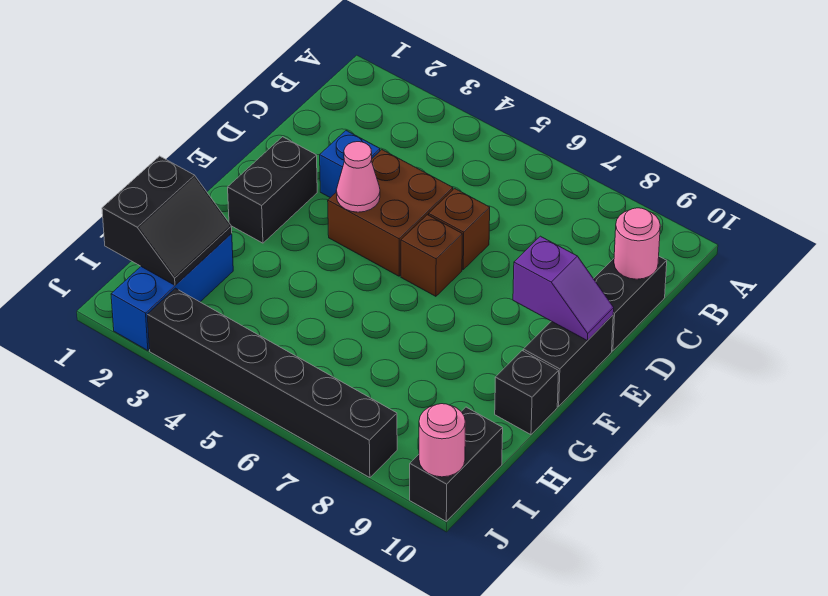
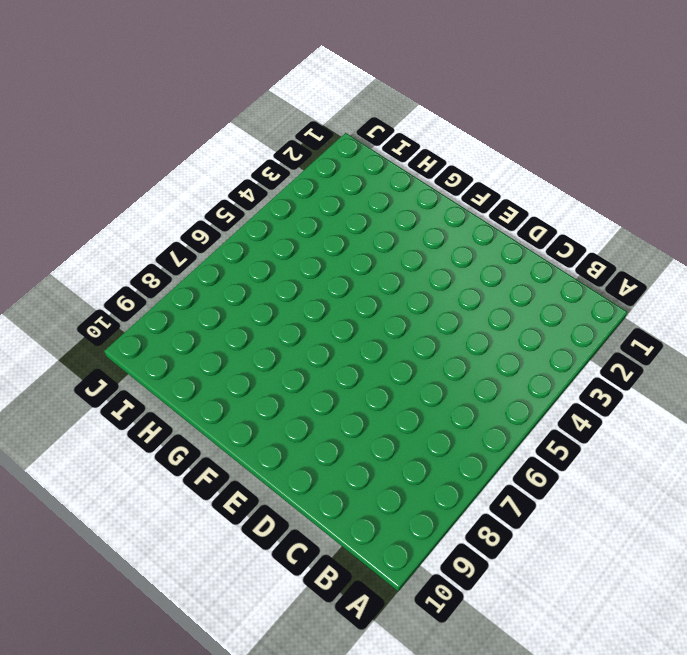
none -> black 1x2 brick [594,257,667,351]
none -> blue 1x1 brick [320,131,380,198]
none -> brown 2x2 brick [328,150,453,276]

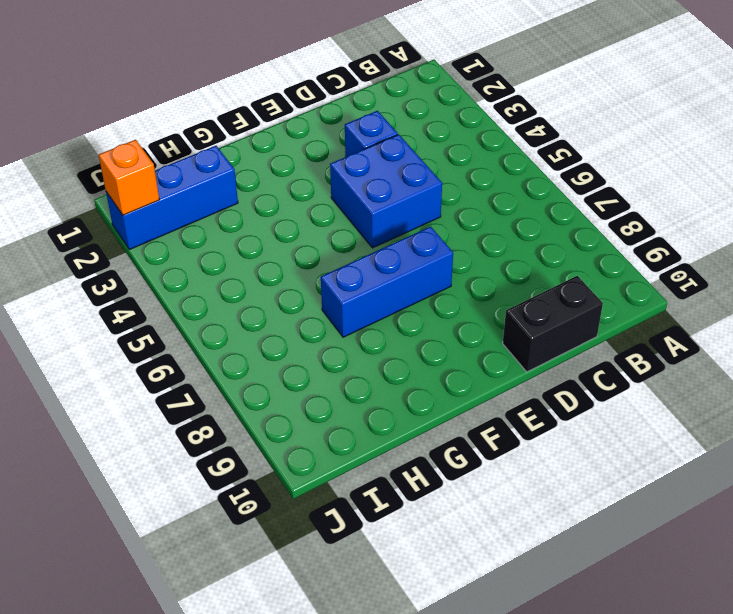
blue 2x2 brick [330,134,442,248] -> brown 2x2 brick [328,150,453,276]
blue 1x3 brick [321,226,453,337] -> none
orange 1x1 brick [99,140,159,215] -> none
none -> brown 1x1 brick [429,189,490,269]
none -> black 1x2 brick [228,137,317,243]
none -> brown 1x1 brick [401,215,462,296]

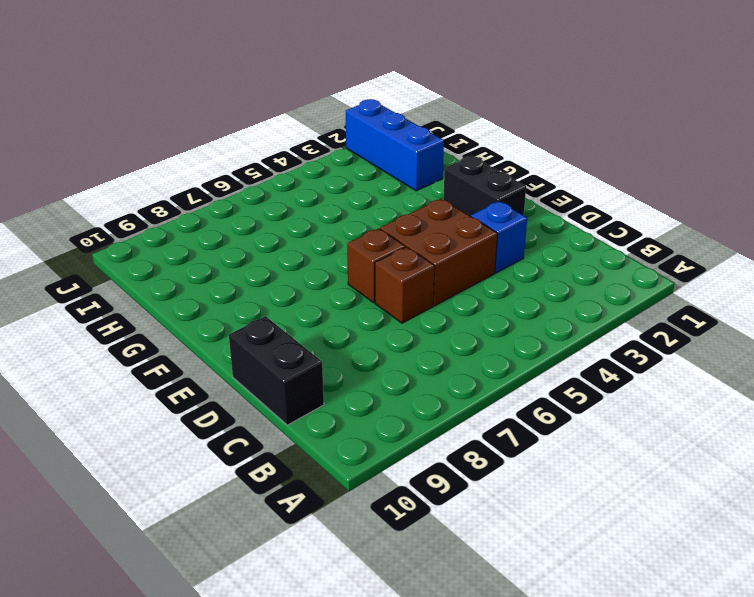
none -> black 1x2 brick [523,315,613,406]
none -> black 1x1 brick [495,351,559,435]
none -> black 1x2 brick [410,407,503,521]

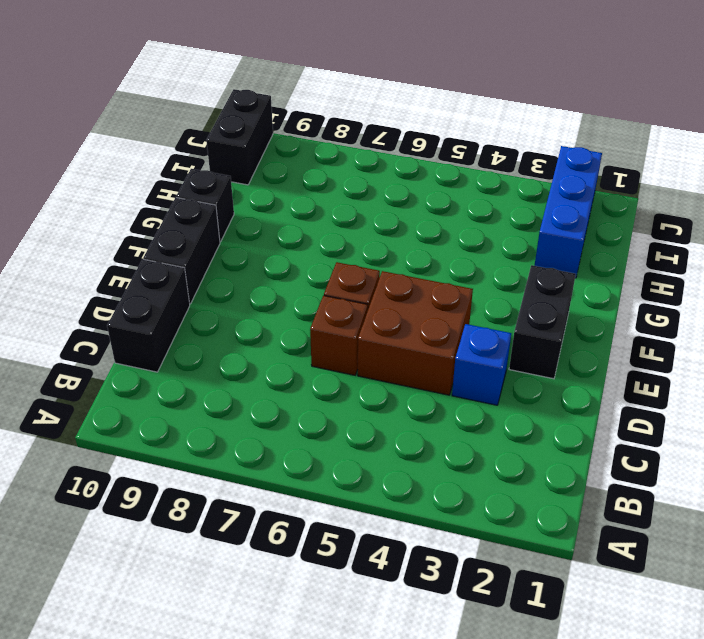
none -> black 1x6 brick [147,288,397,478]
none -> pink 1x1 round brick [614,208,660,279]
none -> pink 1x1 cone [336,142,380,212]

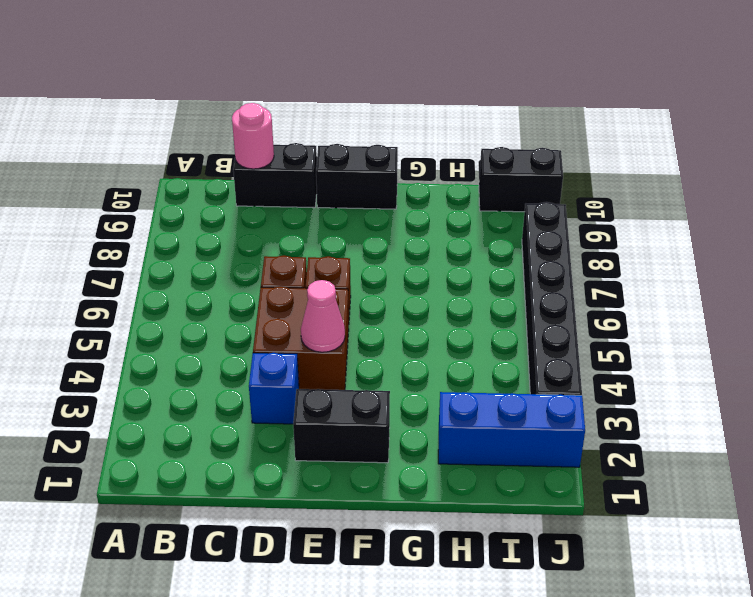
none -> black 1x1 brick [495,351,559,435]
none -> purple 1x2 slope [513,236,614,340]
none -> black 2x2 slope [102,156,232,285]

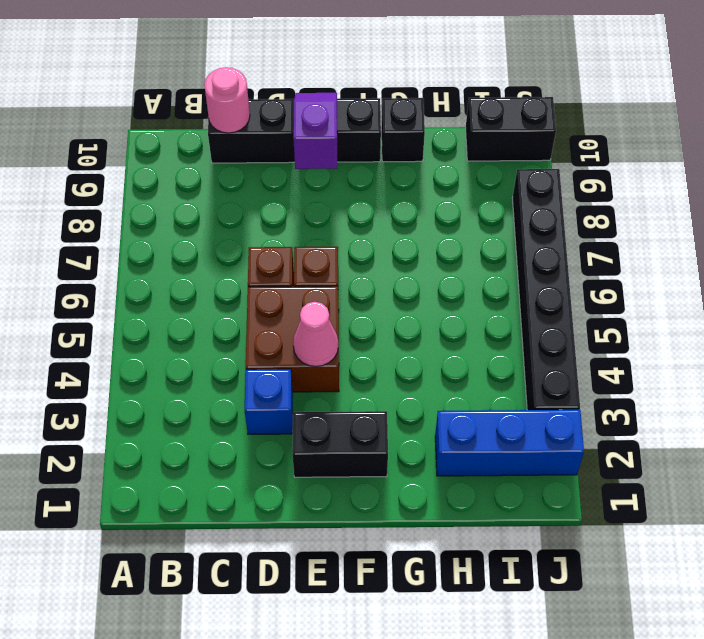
none -> black 2x2 slope [102,156,232,285]
none -> pink 1x1 round brick [419,404,465,477]

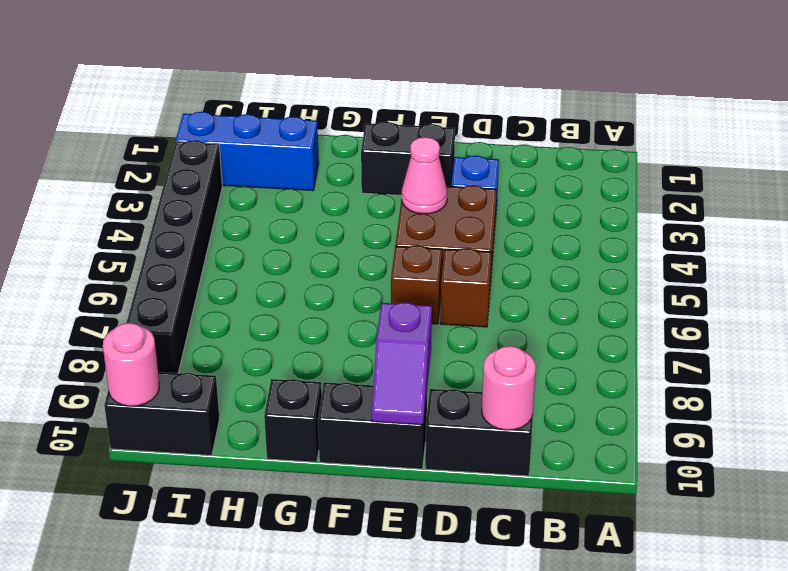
none -> black 2x2 slope [102,156,232,285]

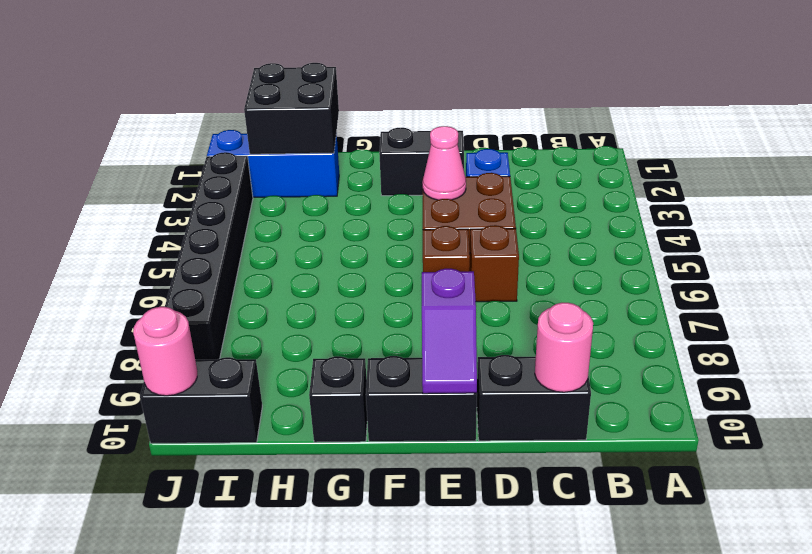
black 2x2 brick [244,63,339,154] -> black 2x2 slope [102,156,232,285]

